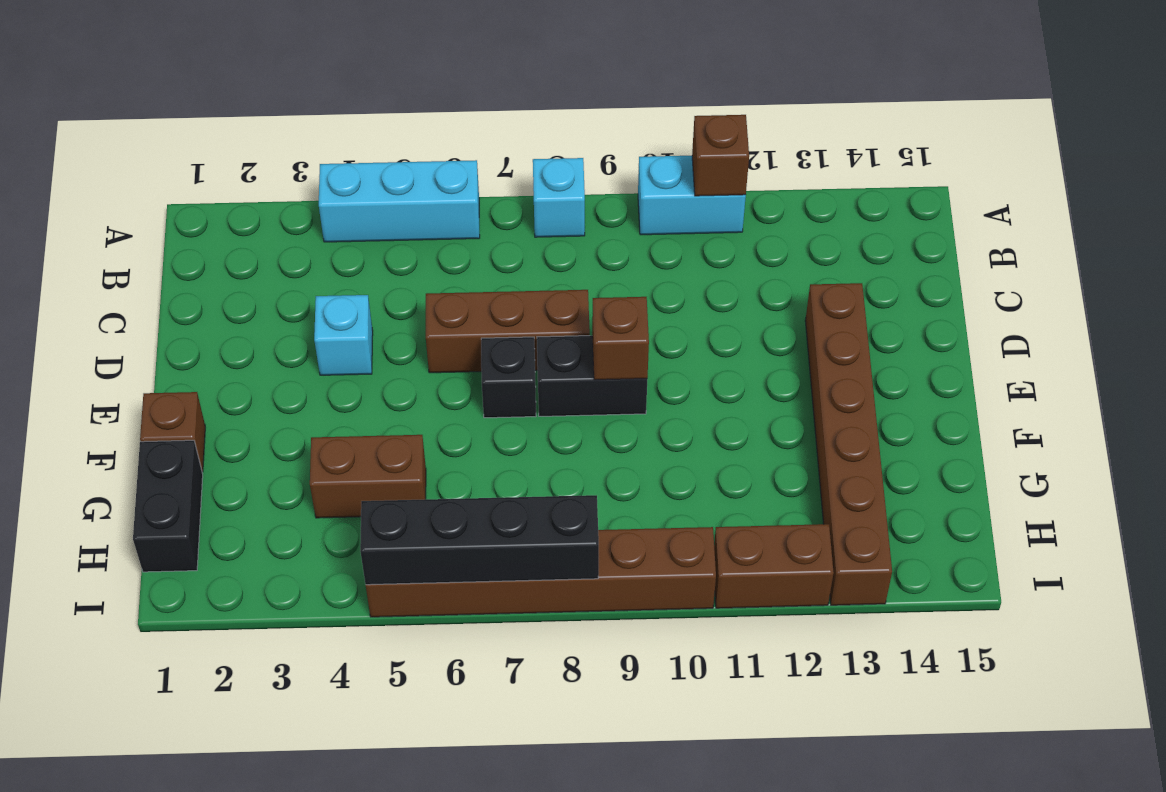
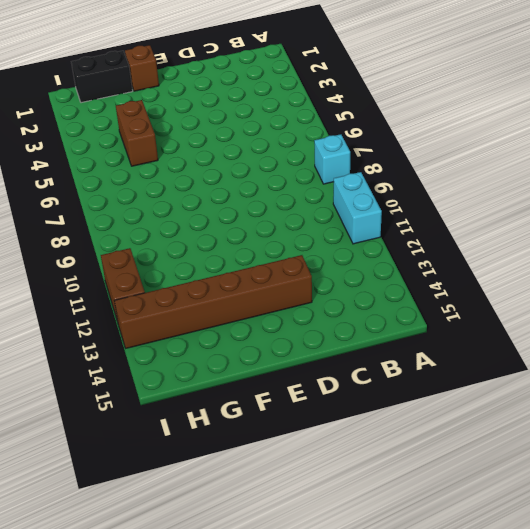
none -> cyan 1x3 brick [319,160,480,242]
none -> cyan 1x1 brick [314,295,373,375]
none -> brown 1x3 brick [426,290,590,373]

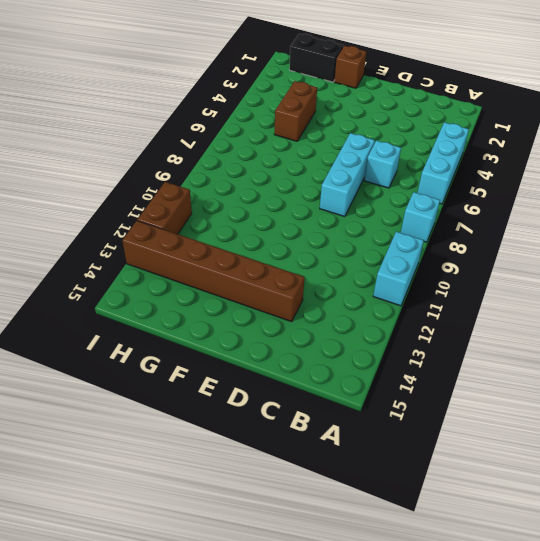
cyan 1x1 brick [364,140,401,188] -> cyan 1x1 brick moved to [314,295,373,375]
cyan 1x3 brick [320,133,375,216] -> brown 1x3 brick [426,290,590,373]
none -> black 1x1 brick [481,337,536,418]
none -> black 1x2 brick [537,336,647,416]
none -> brown 1x6 brick [366,527,716,617]

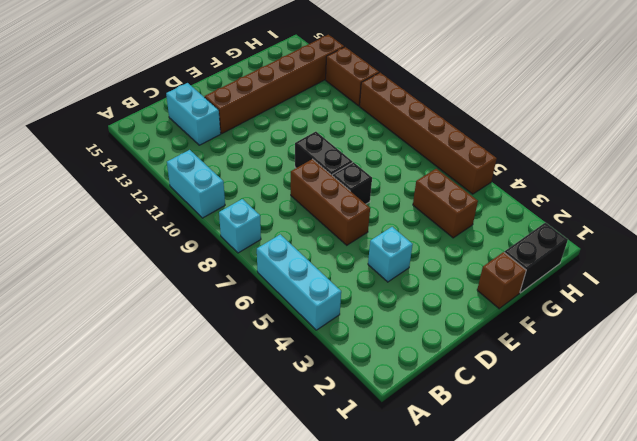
cyan 1x2 brick [166,83,221,145] -> none
none -> brown 1x1 brick [692,115,749,196]
none -> brown 1x1 brick [592,297,649,380]
none -> black 1x4 brick [360,495,599,585]

